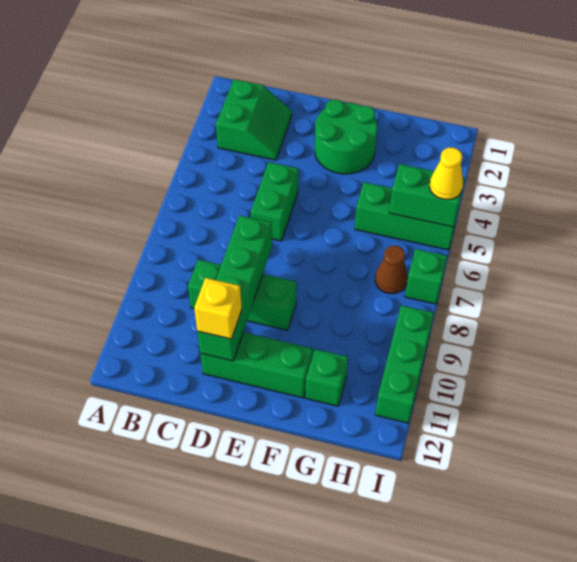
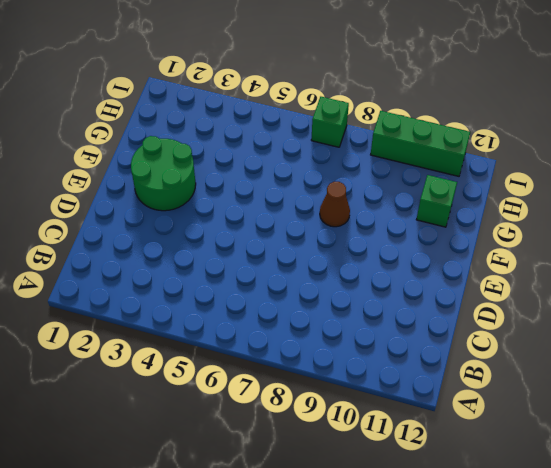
brown 1x1 cone [320,182,350,227] -> brown 1x1 cone moved to [375,246,407,294]
none -> green 2x2 slope [216,79,292,160]
none -> green 1x3 brick [188,259,296,330]
none -> green 1x2 brick [251,162,298,241]

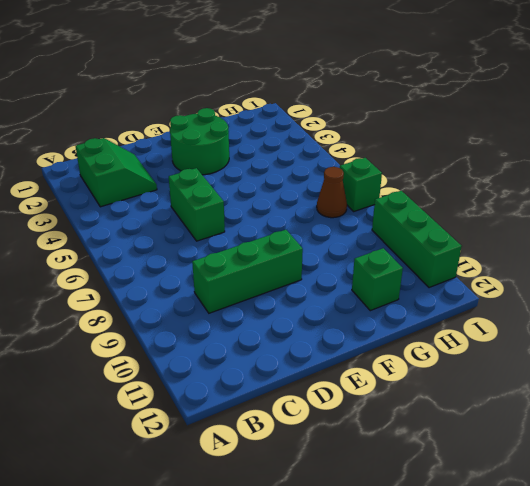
none -> green 1x3 brick [200,332,313,398]
none -> green 1x3 brick [355,182,458,250]
none -> green 1x4 brick [197,215,272,361]

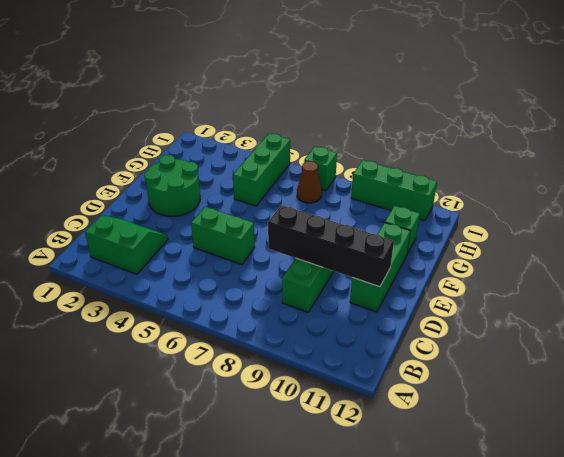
black 1x4 brick [268,205,394,287] -> green 1x4 brick [197,215,272,361]
none -> green 1x2 brick [389,164,465,227]
none -> yellow 1x1 brick [194,278,242,339]
none -> yellow 1x1 cone [429,148,463,200]

